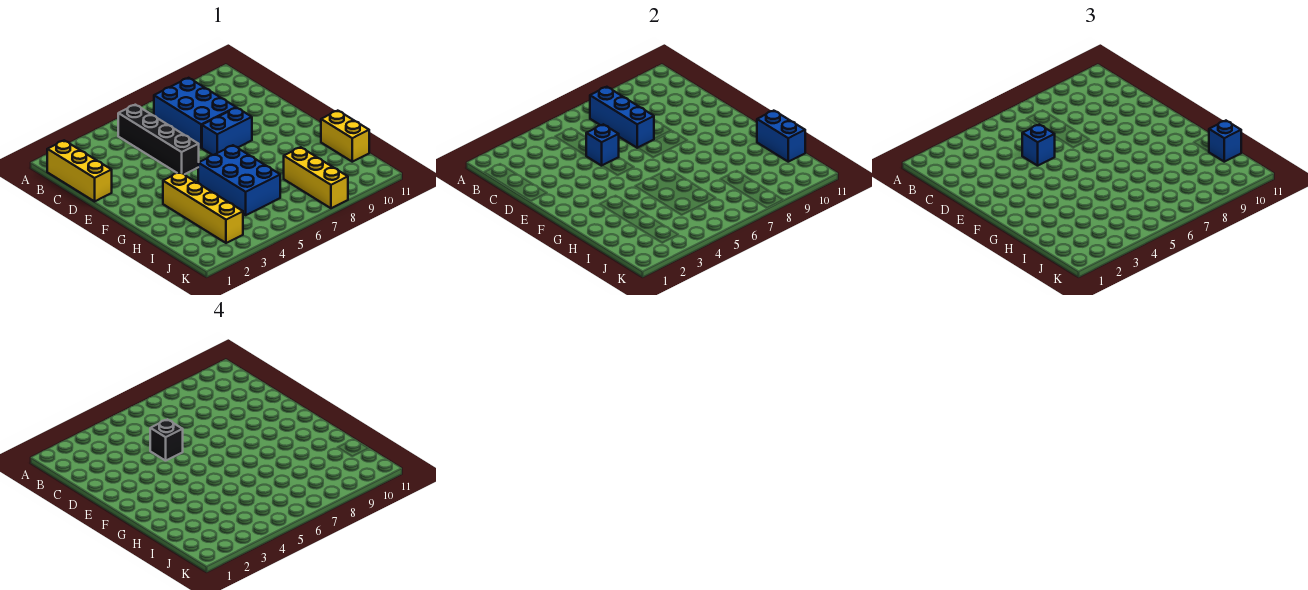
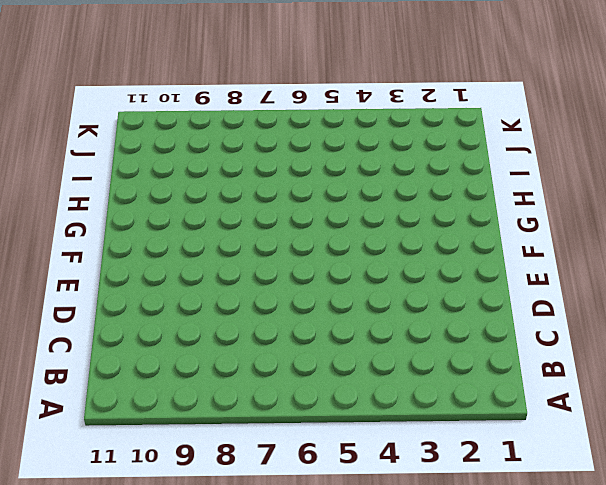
none -> yellow 1x3 brick [47,140,112,201]
none -> black 1x4 brick [118,105,199,174]
none -> blue 2x3 brick [154,78,236,148]

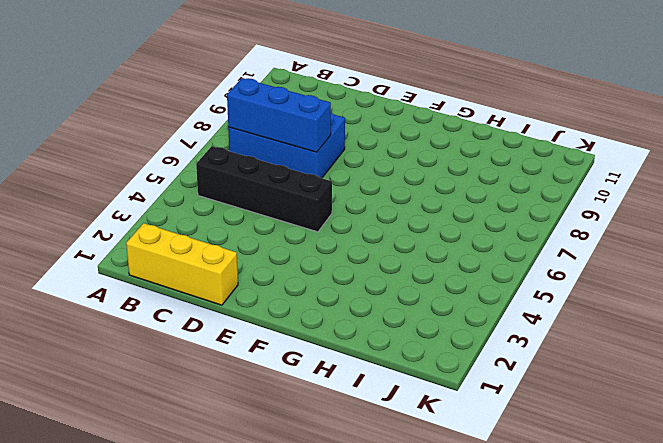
none -> blue 1x2 brick [202,108,252,155]
none -> yellow 1x4 brick [163,172,243,243]
none -> blue 2x3 brick [198,145,280,215]

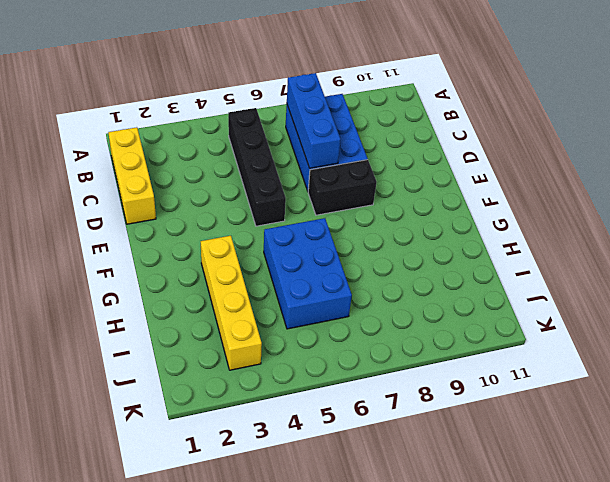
black 1x2 brick [308,160,377,215] -> blue 1x2 brick [202,108,252,155]
none -> yellow 1x2 brick [321,111,369,162]
none -> yellow 1x3 brick [284,147,348,208]
none -> blue 1x1 brick [586,124,619,166]

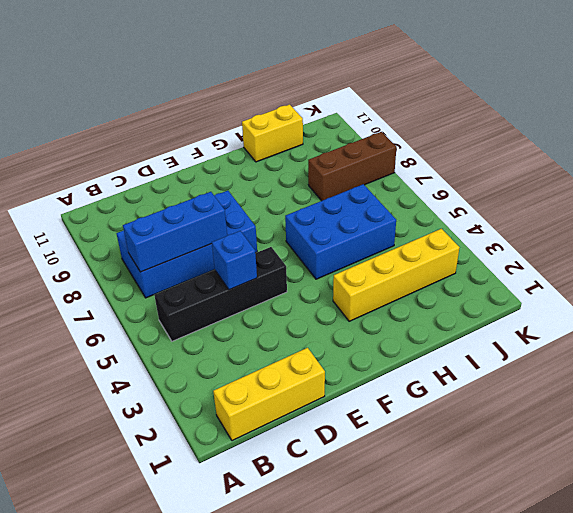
brown 1x3 brick [308,132,397,201] -> yellow 1x3 brick [284,147,348,208]
none -> blue 1x2 brick [757,111,805,162]
none -> blue 1x1 brick [1022,124,1055,166]
none -> blue 1x1 brick [1209,121,1241,162]

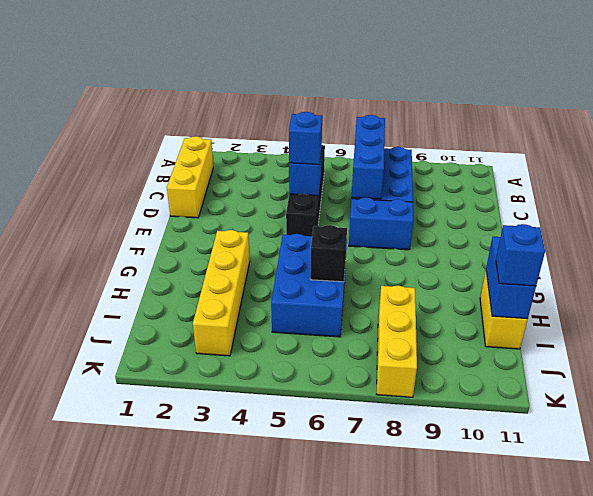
black 1x1 brick [310,225,347,282] -> black 1x1 brick moved to [150,419,183,461]

